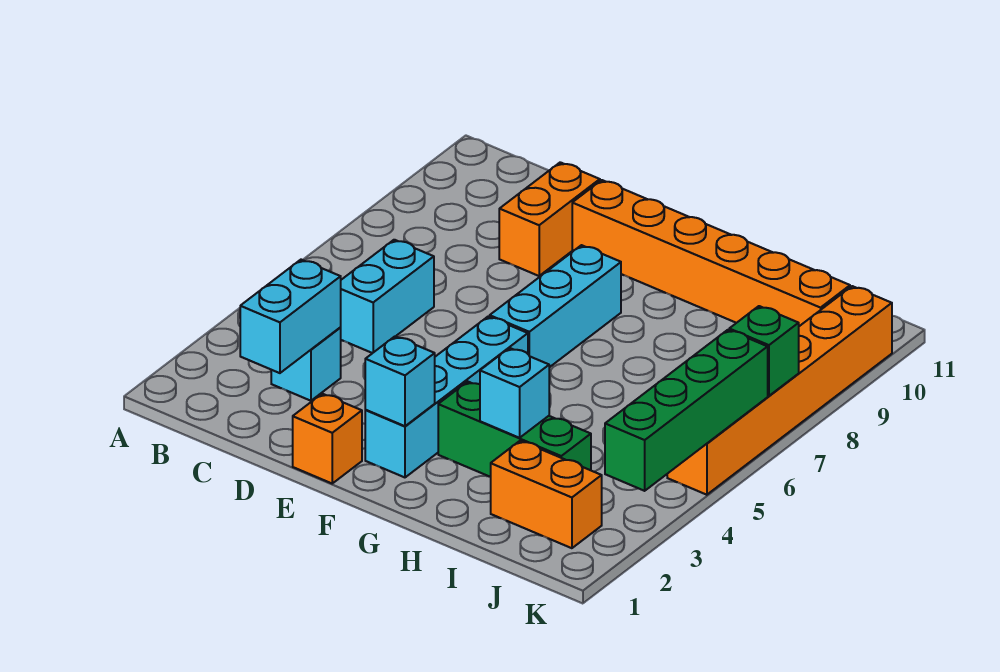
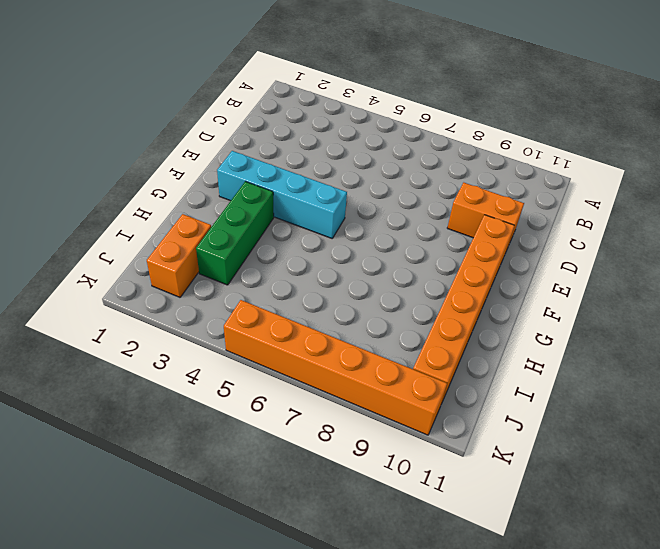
none -> cyan 1x1 brick [271,328,341,401]
none -> cyan 1x2 brick [340,240,434,353]
none -> orange 1x1 brick [293,394,362,483]

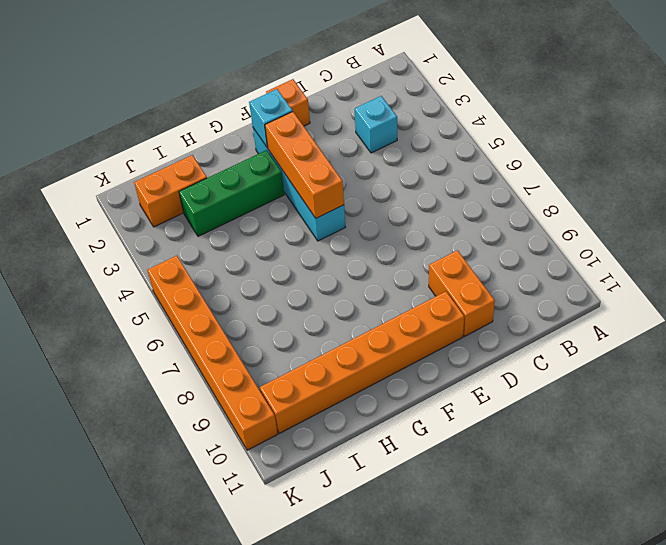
orange 1x3 brick [265,112,344,218] -> none
none -> cyan 1x2 brick [340,240,434,353]
none -> cyan 1x3 brick [490,245,621,367]
none -> cyan 1x2 brick [240,260,341,373]

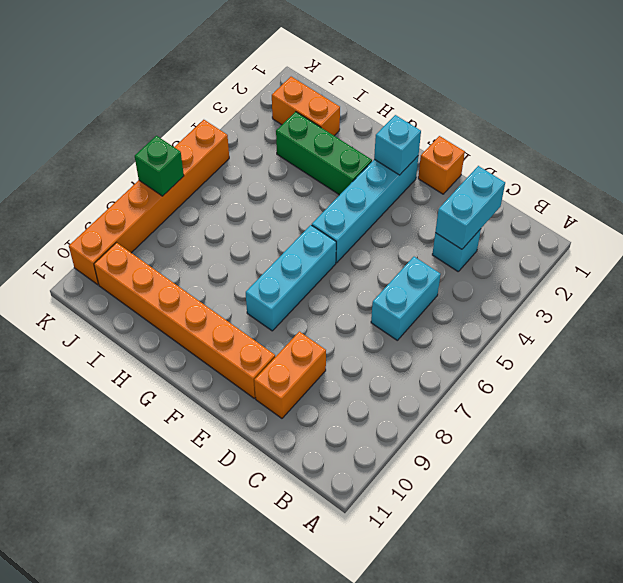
none -> cyan 1x1 brick [480,348,549,438]
none -> green 1x4 brick [605,330,768,491]

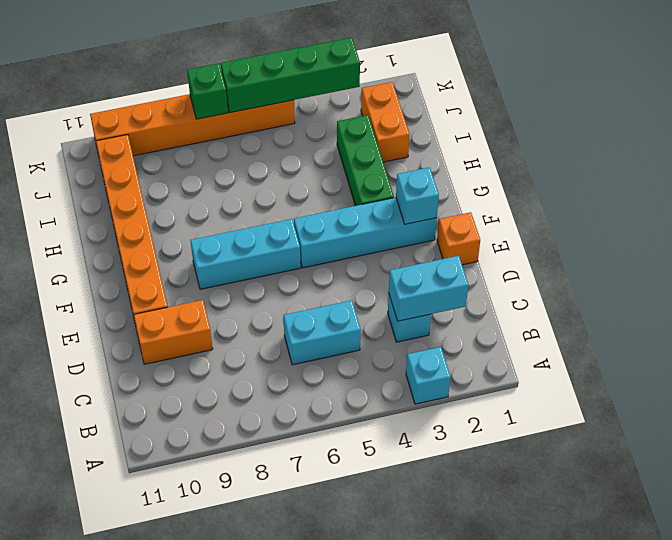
cyan 1x1 brick [406,347,450,404] -> cyan 1x1 brick moved to [480,348,549,438]

